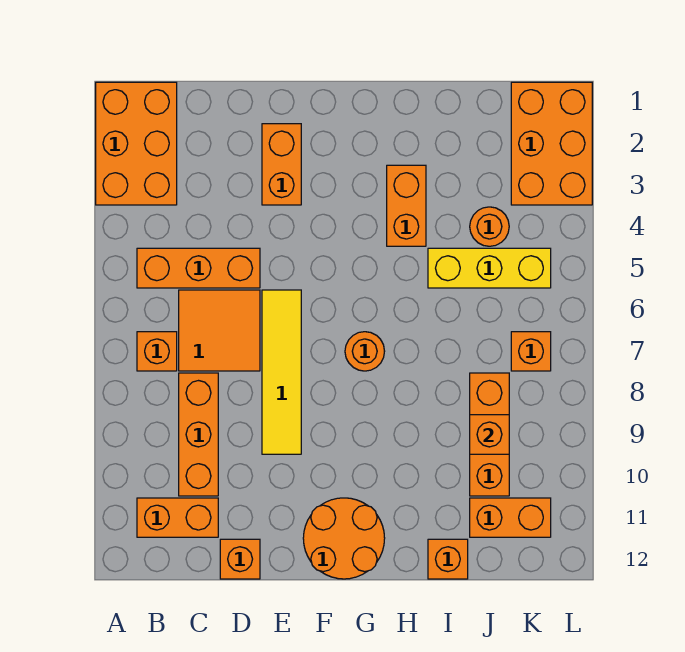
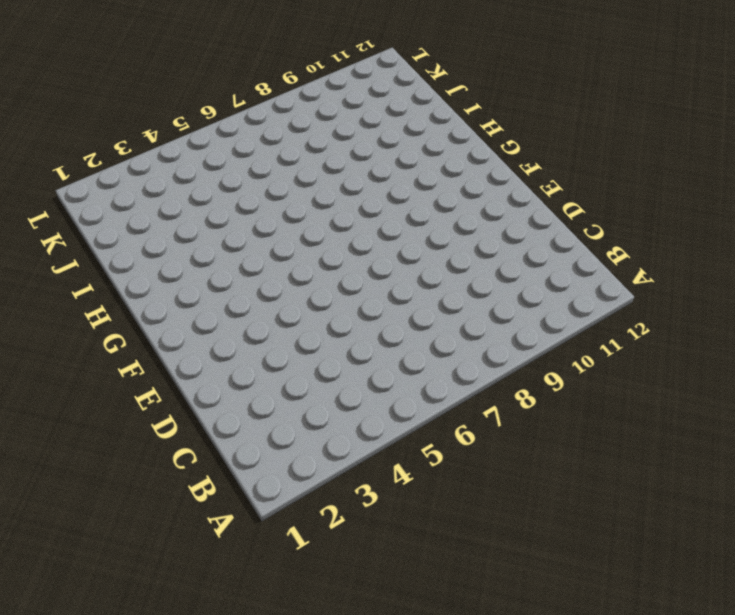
none -> orange 2x3 brick [96,82,177,205]
none -> orange 1x3 brick [137,248,260,288]
none -> orange 1x1 brick [137,332,177,371]

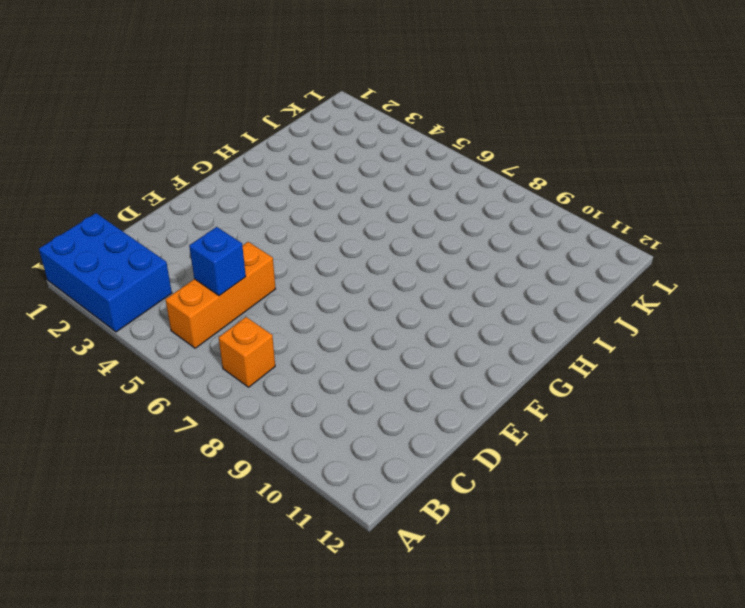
blue 2x3 brick [39,213,172,332] -> orange 2x3 brick [96,82,177,205]
blue 1x1 brick [189,227,246,296] -> none
none -> orange 1x2 brick [137,498,218,537]
none -> orange 2x2 tile [179,290,260,371]
none -> orange 1x3 brick [179,373,218,496]

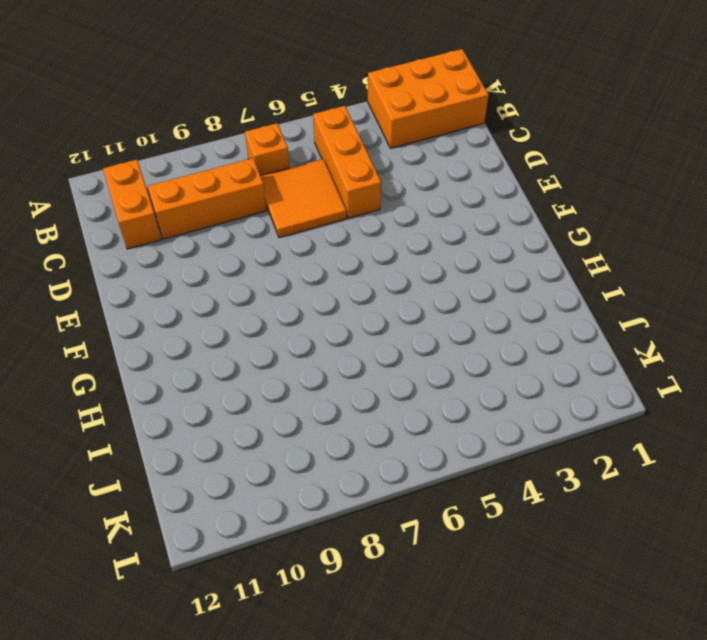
none -> orange 1x1 brick [220,539,260,579]
none -> orange 1x2 brick [262,124,301,205]
none -> yellow 1x4 tile [262,290,301,454]

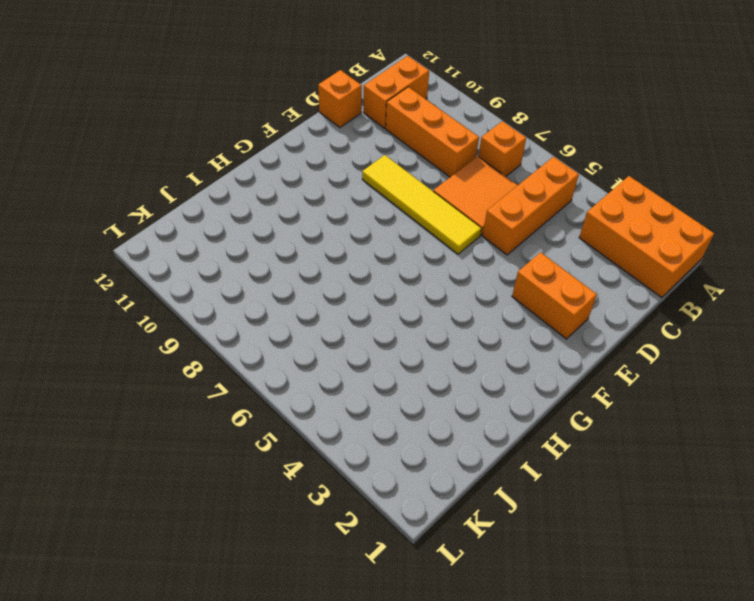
none -> orange 2x2 round brick [303,498,385,579]
none -> orange 1x1 round brick [345,332,385,371]
none -> orange 1x2 brick [387,165,426,246]

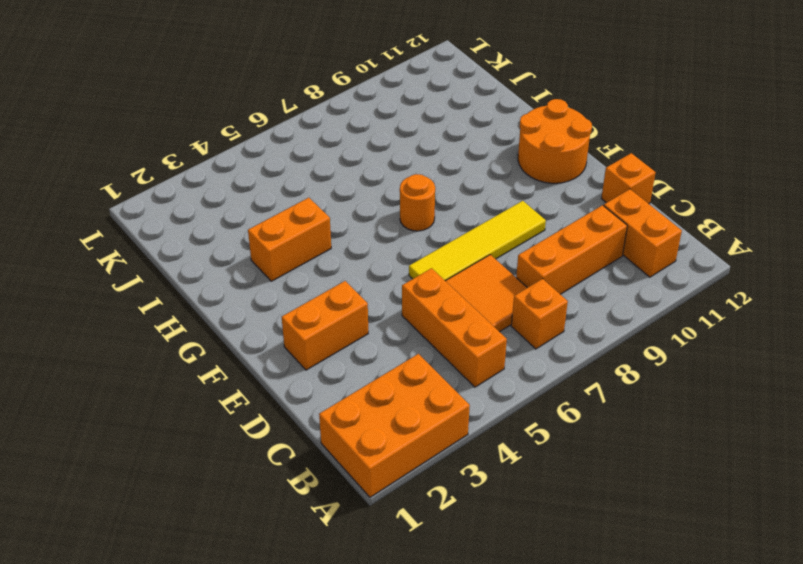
none -> yellow 1x3 brick [428,248,551,288]
none -> orange 1x1 brick [428,539,468,579]
none -> orange 1x1 round brick [470,207,509,246]

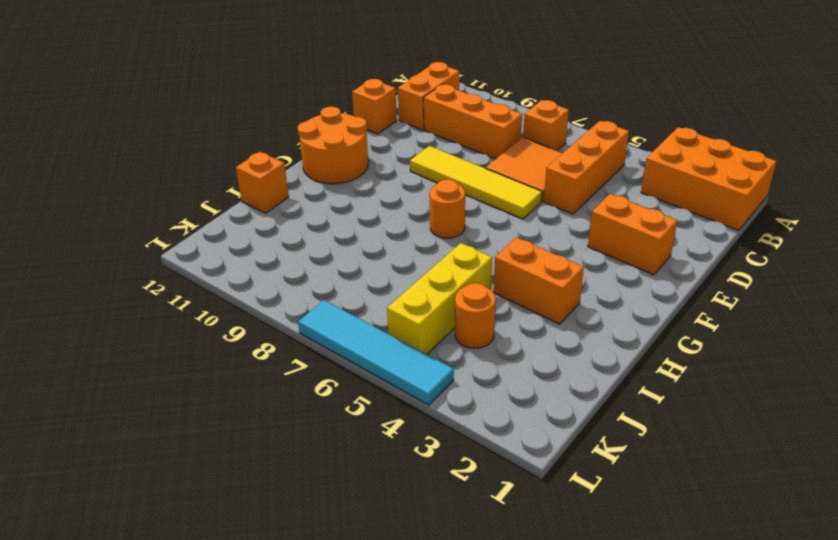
cyan 1x4 tile [298,300,454,405] -> none
none -> orange 1x3 brick [470,373,509,496]
none -> orange 1x2 brick [470,498,551,537]
none -> orange 2x3 brick [511,82,592,205]

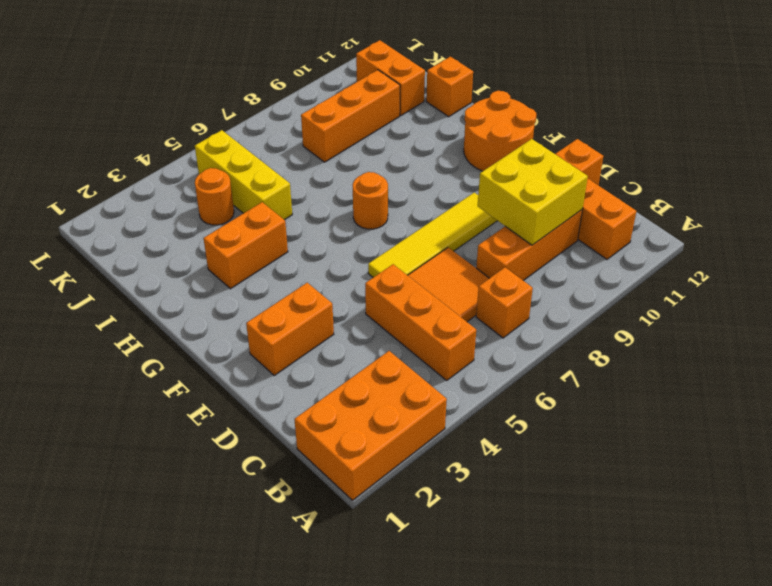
yellow 2x2 brick [478,139,588,245] -> none
none -> orange 2x3 brick [511,82,592,205]
none -> orange 1x1 brick [511,332,551,371]
none -> orange 1x1 brick [470,415,509,454]

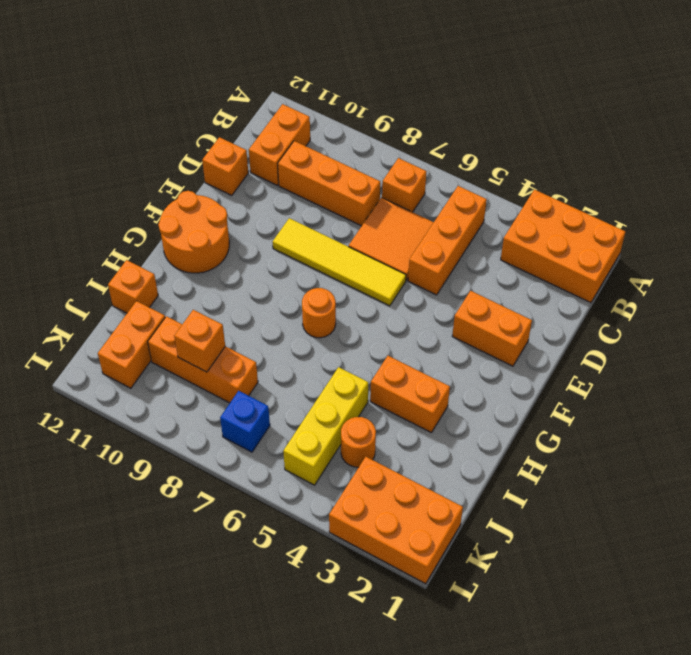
blue 1x1 brick [220,391,270,452] -> orange 1x1 brick [511,332,551,371]

